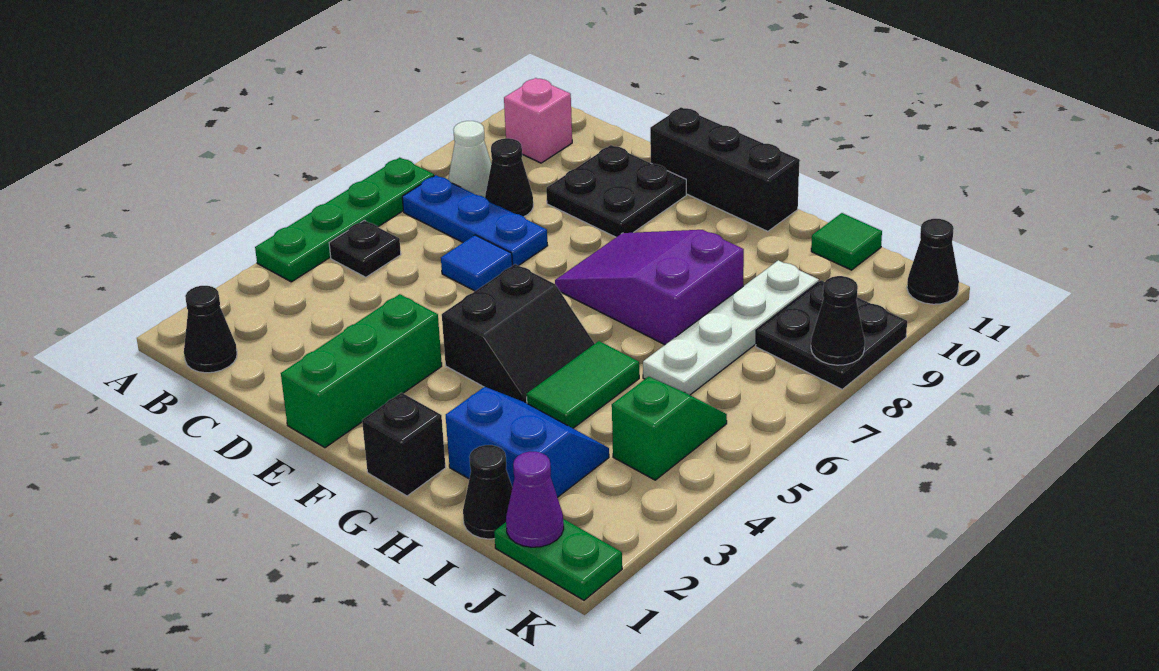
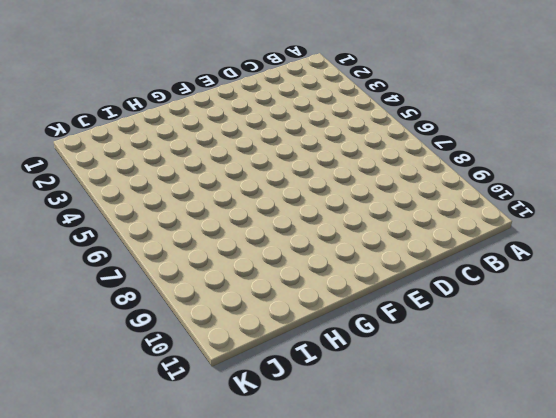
none -> green 1x4 plate [255,158,434,282]
none -> black 1x1 cone [184,286,237,373]
none -> black 1x1 plate [329,220,401,277]

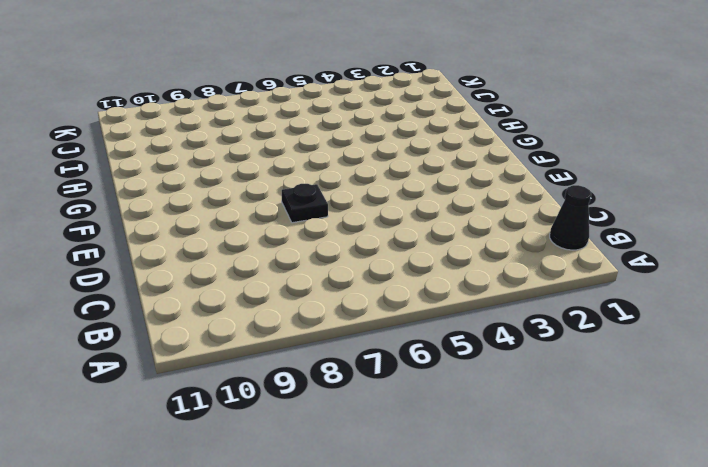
black 1x1 plate [282,184,328,223] -> black 1x1 plate moved to [329,220,401,277]
none -> green 1x4 plate [255,158,434,282]
none -> blue 1x3 plate [402,175,548,266]
none -> white 1x1 cone [448,121,491,197]

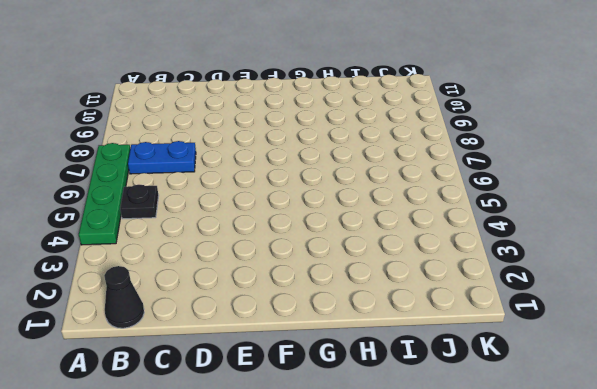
blue 1x2 plate [128,141,196,174] -> blue 1x3 plate [402,175,548,266]
none -> white 1x1 cone [448,121,491,197]
none -> pink 1x1 brick [504,78,572,163]
none -> black 1x1 cone [485,138,533,217]

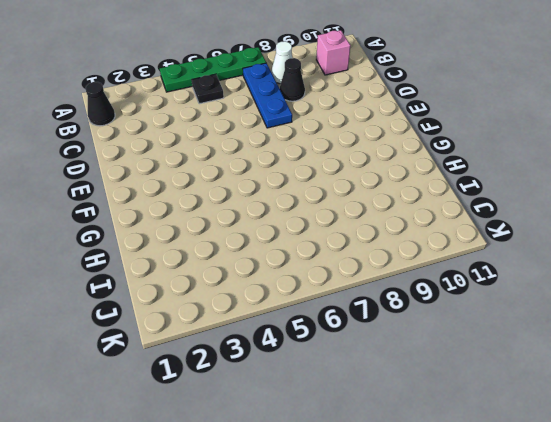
none -> blue 1x1 tile [441,235,512,291]
none -> black 2x2 plate [546,145,686,237]
none -> green 1x3 brick [281,294,442,448]

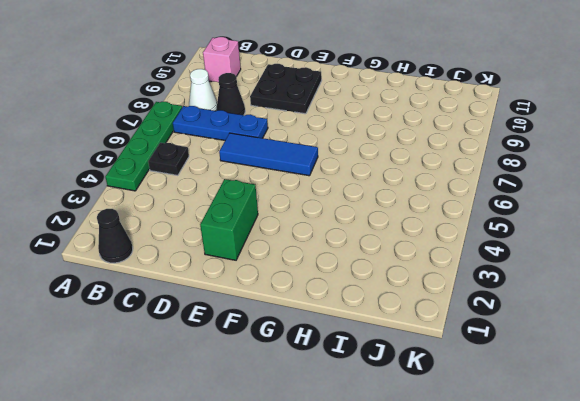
blue 1x3 tile [219,133,318,176] -> blue 1x1 tile [441,235,512,291]
green 1x2 brick [200,179,258,260] -> green 1x3 brick [281,294,442,448]
none -> black 1x3 brick [650,107,799,231]
none -> black 2x2 slope [442,264,595,403]
none -> purple 2x3 slope [555,230,744,345]

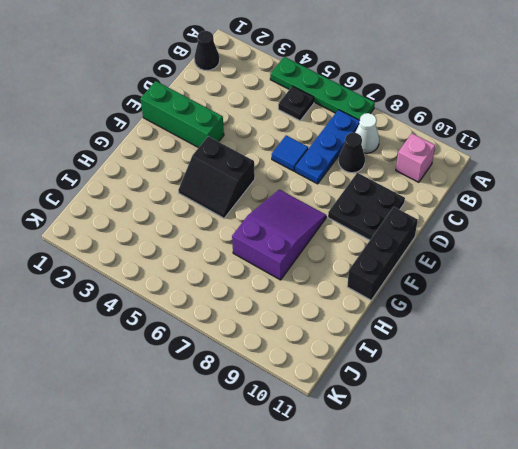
none -> black 1x1 brick [362,393,446,496]
none -> blue 2x2 slope [446,387,609,497]
none -> green 1x2 tile [526,341,639,428]

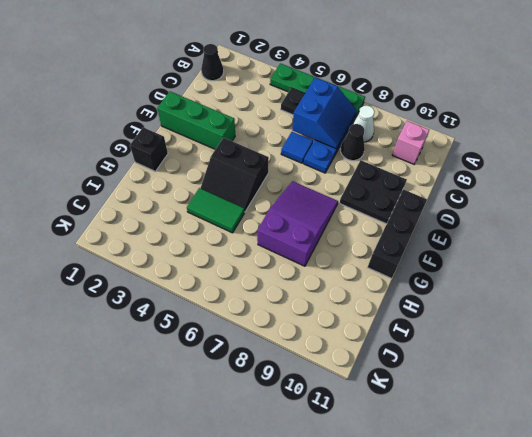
blue 2x2 slope [292,78,357,149] -> blue 2x2 slope moved to [446,387,609,497]
none -> black 1x1 cone [463,445,512,539]
none -> white 1x4 plate [643,260,819,395]
none -> green 1x1 tile [811,213,882,270]

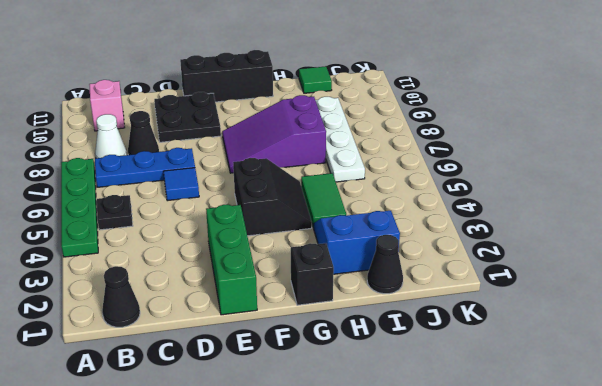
none -> green 1x2 plate [494,519,622,600]
none -> green 1x2 slope [612,377,727,480]
none -> black 2x2 plate [756,281,907,389]

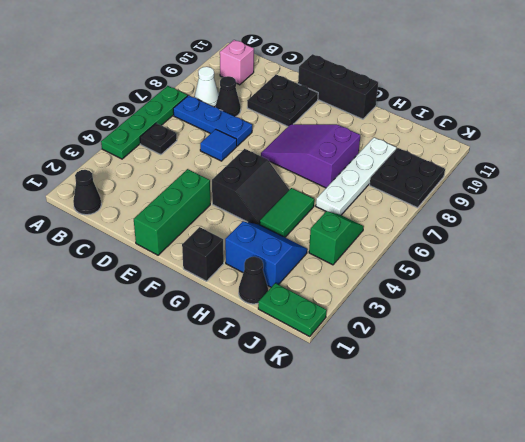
none -> green 1x1 tile [811,213,882,270]
none -> black 1x1 cone [907,219,959,304]
none -> purple 1x1 cone [506,452,564,547]

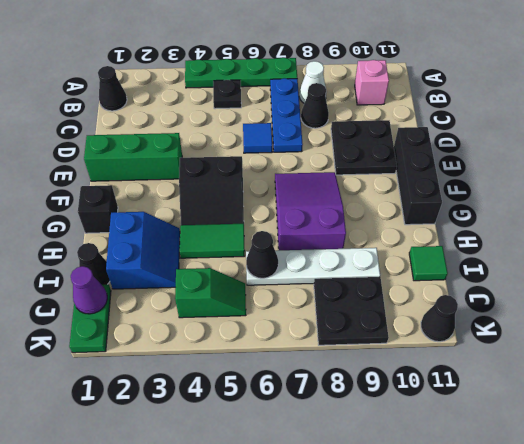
black 1x1 cone [246,231,278,278] -> black 1x1 cone moved to [811,276,865,365]

